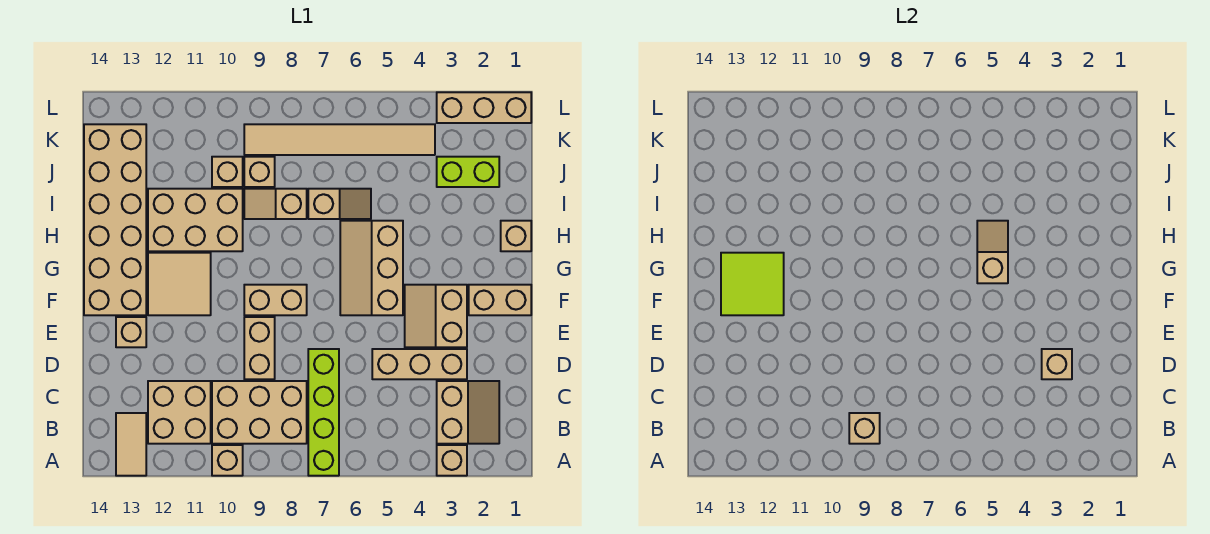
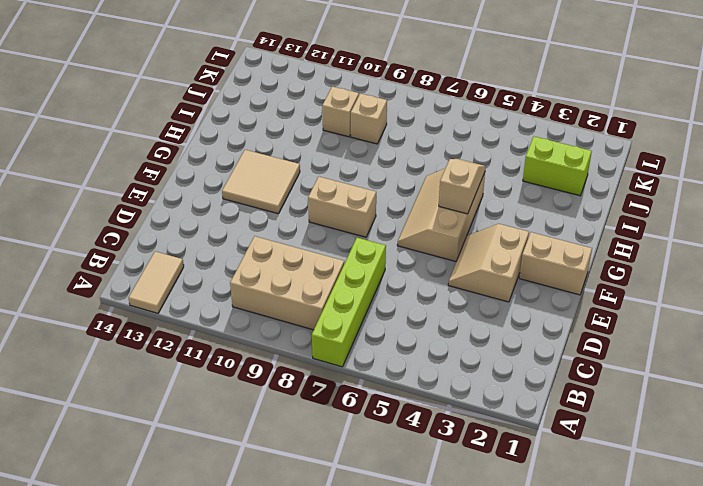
none -> tan 1x1 brick [437,445,467,476]
none -> tan 1x1 brick [212,445,243,476]
none -> tan 2x2 slope [437,381,499,444]

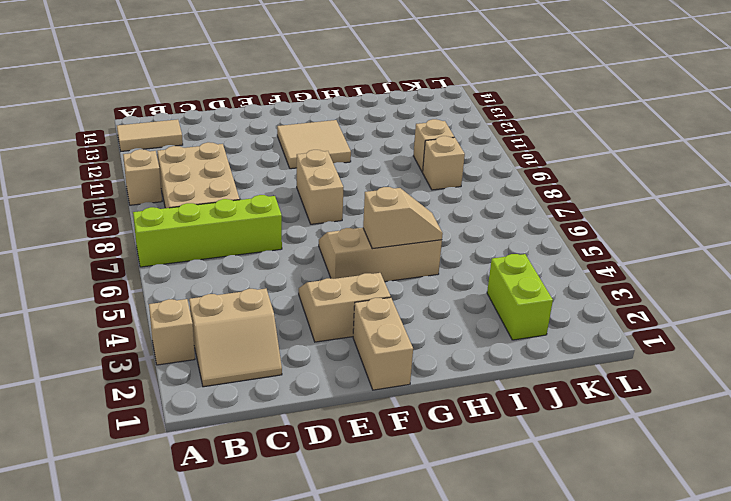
none -> tan 2x2 brick [148,381,211,444]
none -> tan 1x3 brick [372,349,467,379]
none -> tan 1x2 brick [244,317,275,379]

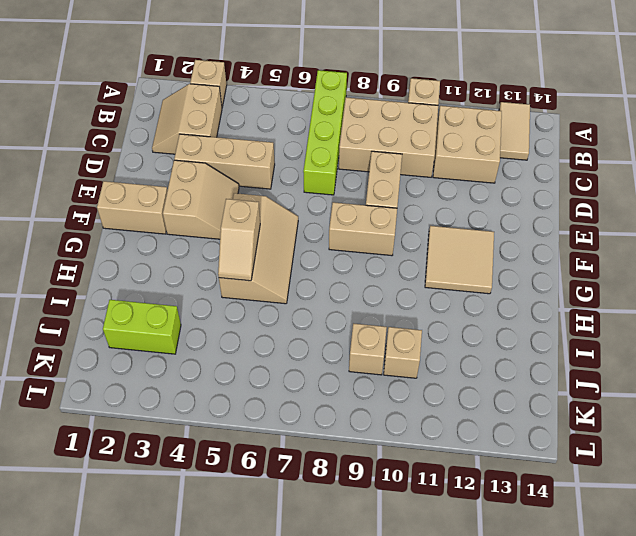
none -> tan 1x1 brick [116,317,146,347]
none -> tan 2x6 brick [84,124,146,315]
none -> tan 1x1 brick [501,221,531,251]

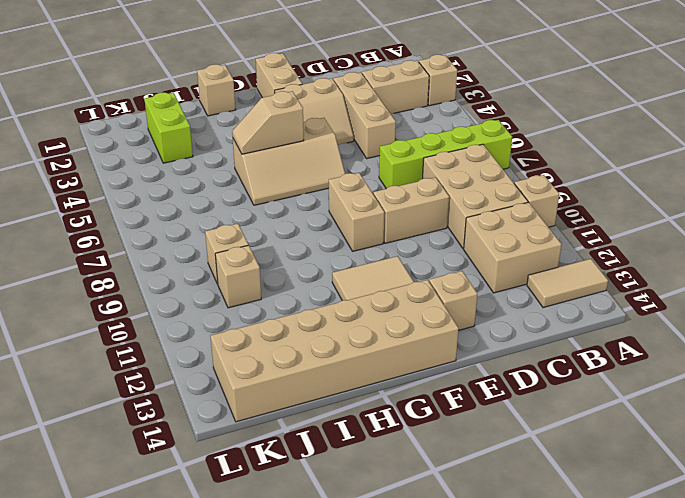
none -> tan 2x3 brick [148,189,243,251]
none -> tan 1x2 slope [308,189,371,219]
none -> tan 1x2 slope [244,189,307,219]

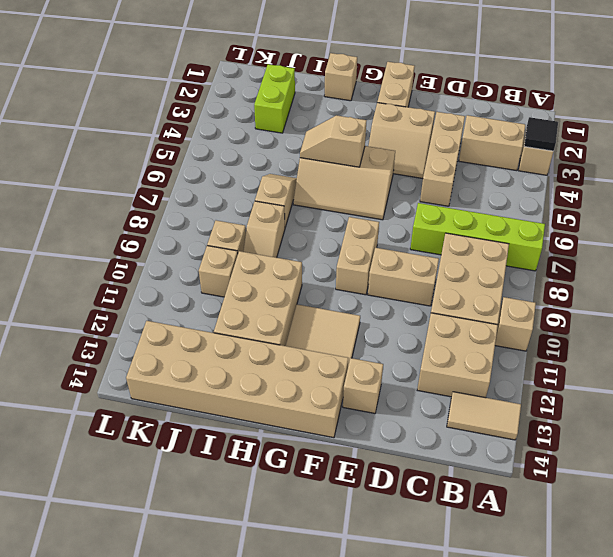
black 1x1 tile [524,117,558,151] -> none
none -> tan 1x6 tile [244,124,435,155]
none -> tan 1x3 brick [437,92,531,123]
none -> tan 1x1 brick [849,413,880,444]

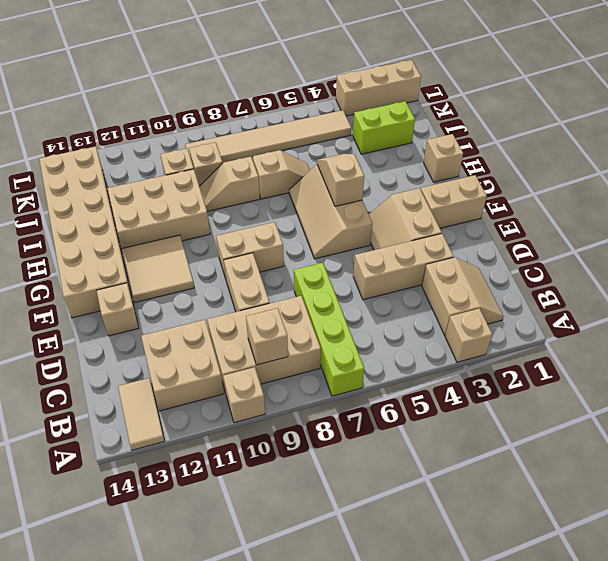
none -> tan 1x1 brick [1042,349,1072,379]
none -> lime 2x2 tile [721,253,784,315]

